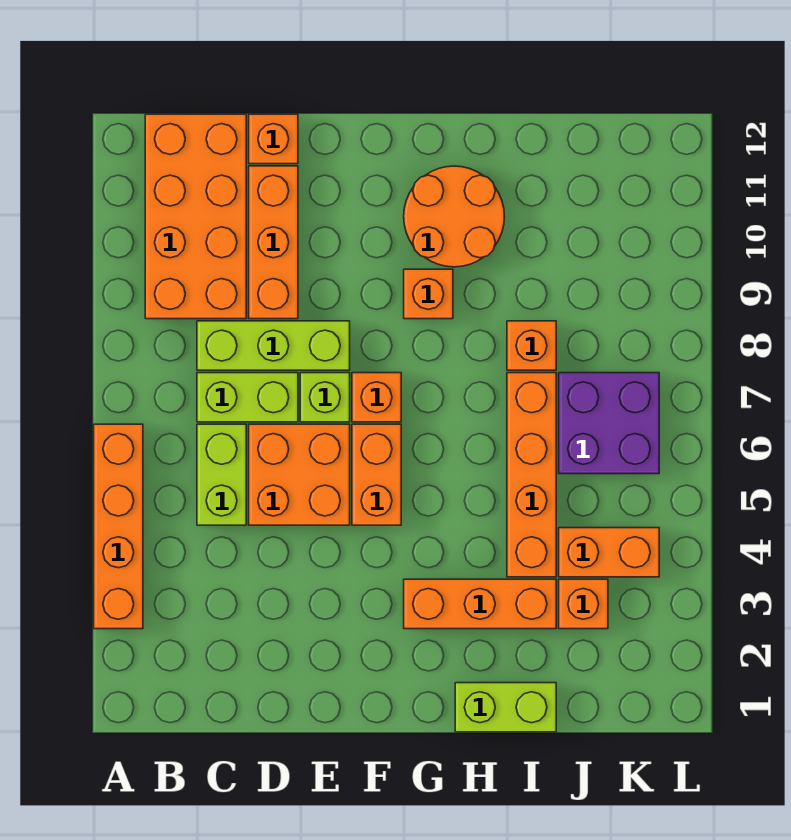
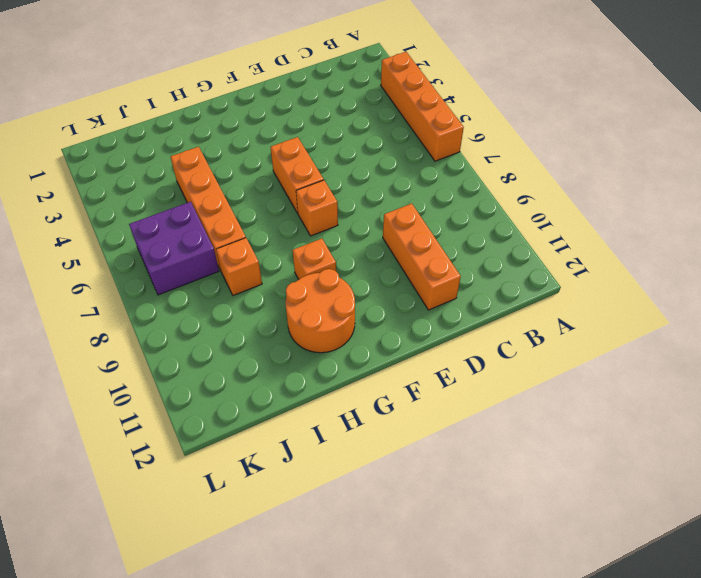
none -> orange 2x4 brick [145,114,246,319]
none -> lime 1x2 brick [197,424,246,525]
none -> lime 1x2 brick [197,373,298,422]

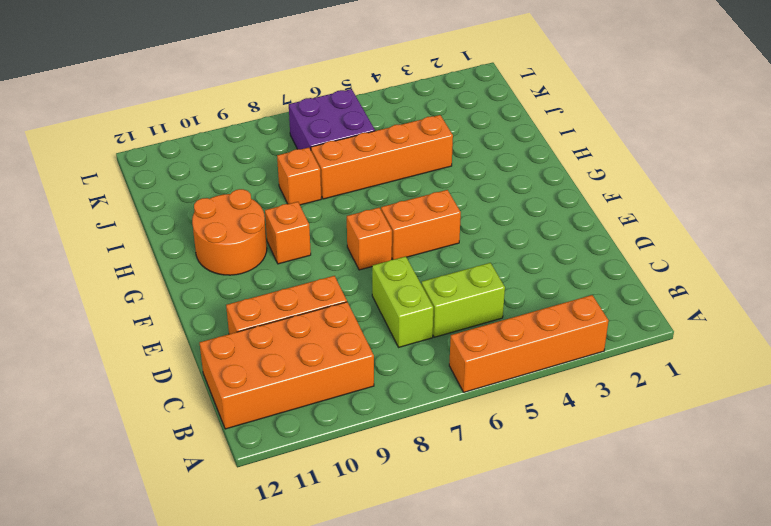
none -> lime 1x3 brick [197,321,350,370]
none -> orange 2x2 brick [249,424,350,525]
none -> orange 1x1 brick [249,114,298,164]

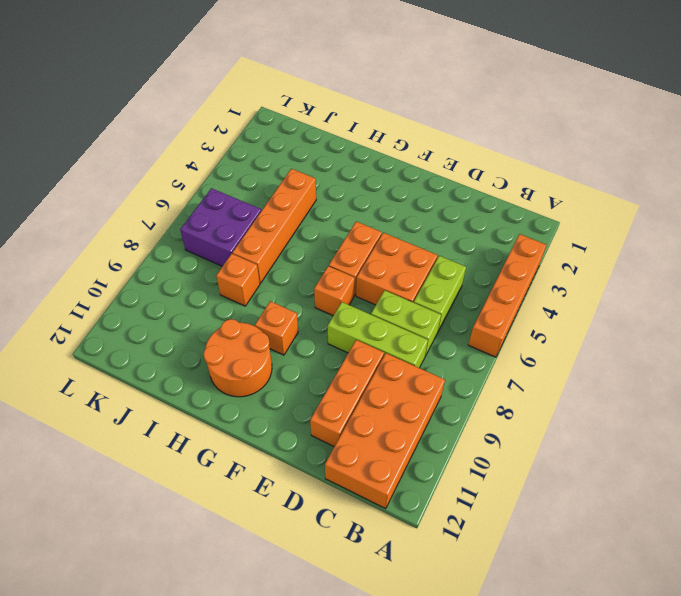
none -> orange 1x1 brick [249,114,298,164]
none -> lime 1x1 brick [300,373,350,422]
none -> orange 1x3 brick [404,579,556,629]

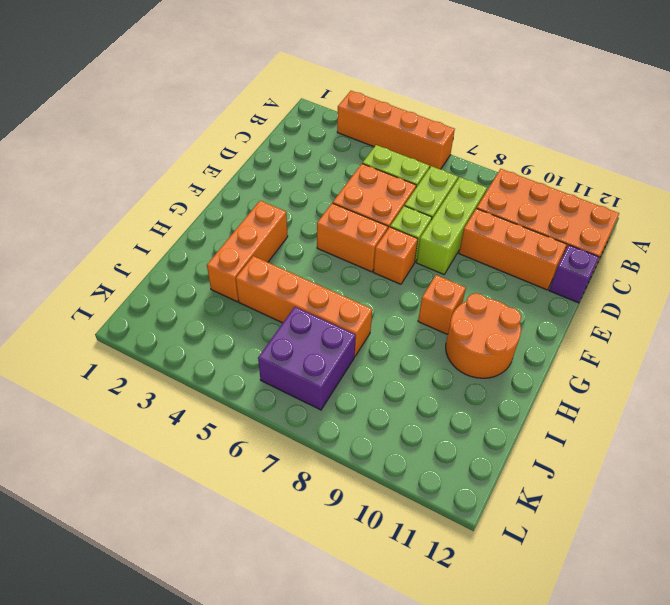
purple 1x1 brick [549,245,599,303] -> orange 1x1 brick [249,114,298,164]
none -> lime 1x2 brick [455,683,556,732]
none -> orange 1x1 brick [507,321,556,370]
none -> orange 1x1 brick [559,579,608,629]

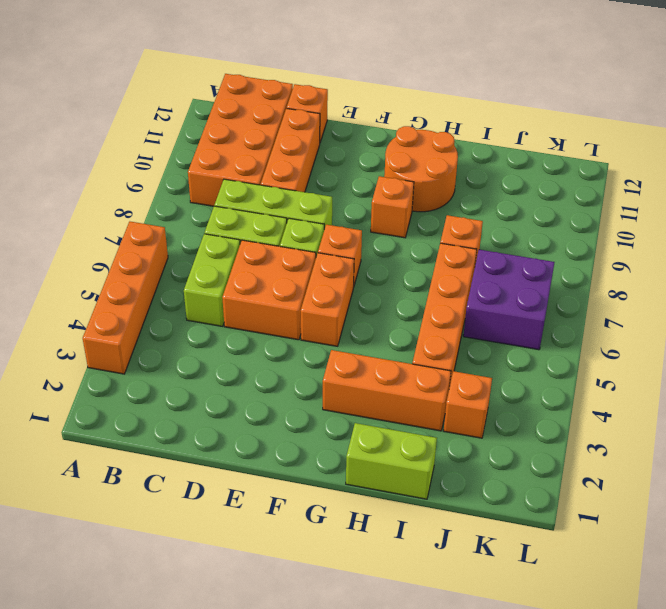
none -> orange 1x2 brick [559,528,659,577]

